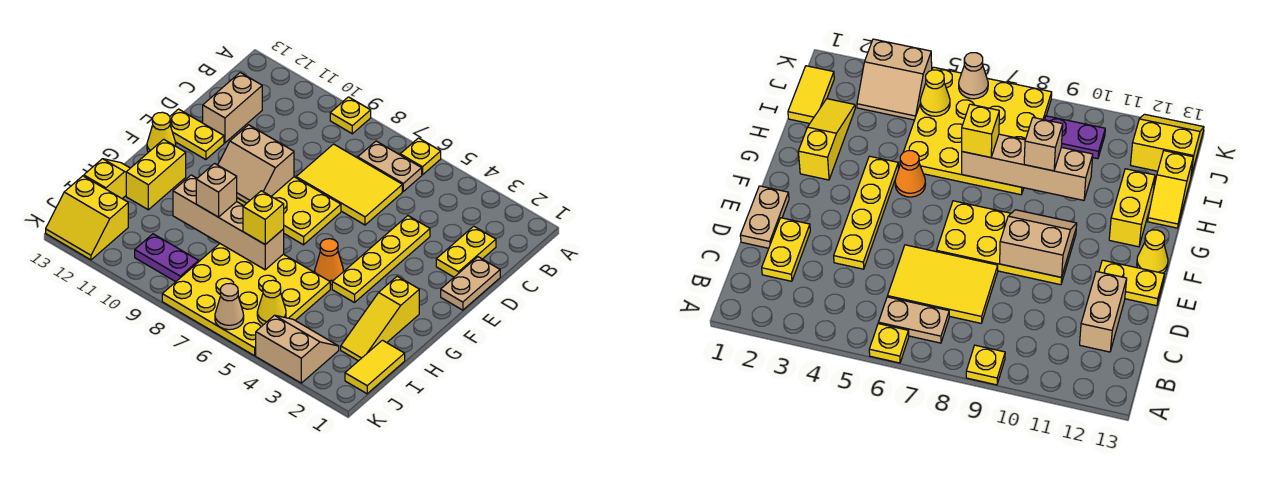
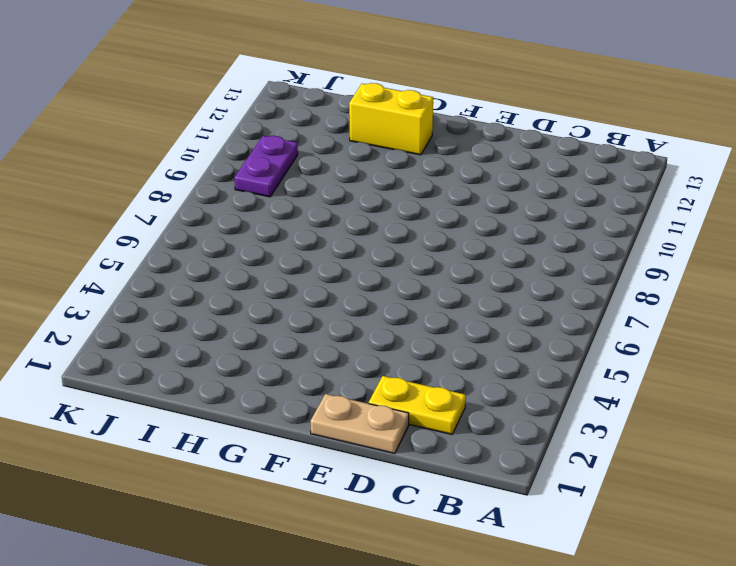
none -> yellow 1x1 plate [400,138,441,175]
none -> yellow 1x1 plate [330,97,371,134]
none -> tan 1x2 plate [358,141,422,191]

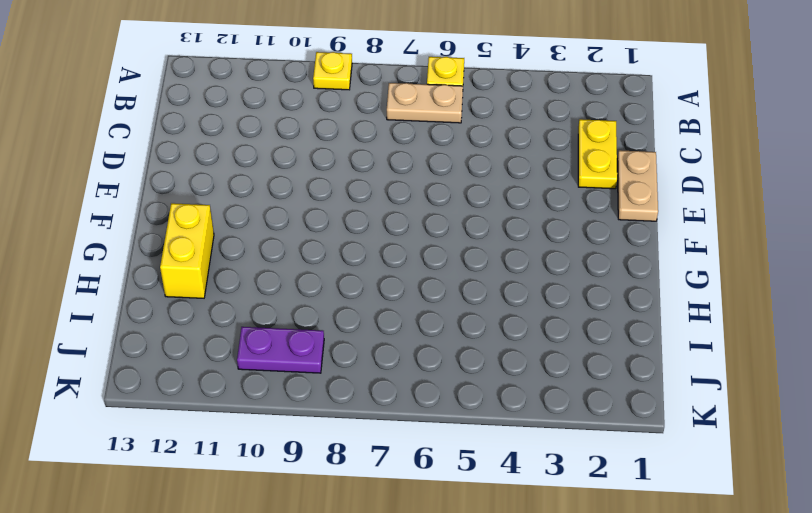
none -> yellow 2x3 tile [296,144,402,225]
none -> tan 1x2 brick [203,73,262,143]
none -> yellow 1x4 plate [332,216,430,303]

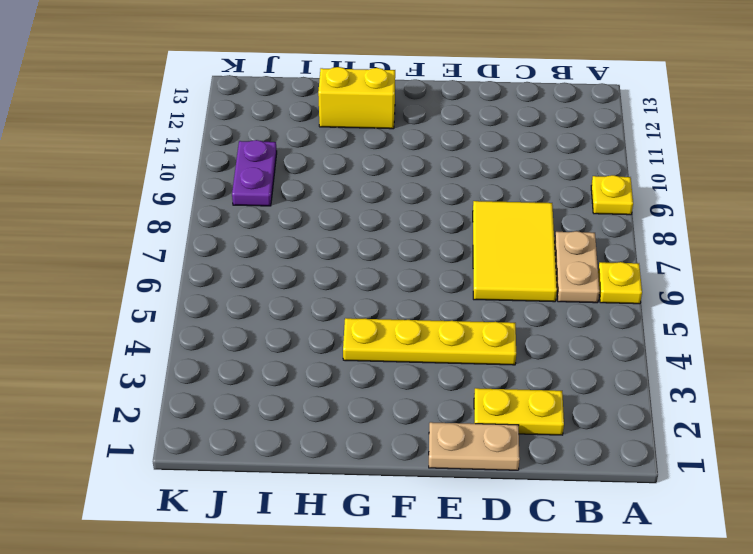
none -> tan 1x2 brick [203,73,262,143]
none -> yellow 2x4 plate [237,177,341,245]
none -> yellow 1x2 plate [170,109,224,160]

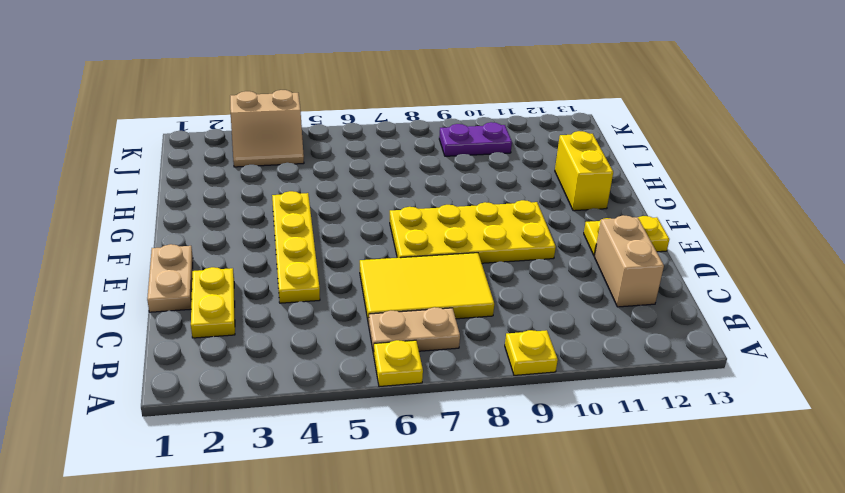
none -> yellow 1x1 cone [147,112,176,152]
none -> yellow 1x3 slope [341,276,419,361]
none -> orange 1x1 cone [315,239,343,285]

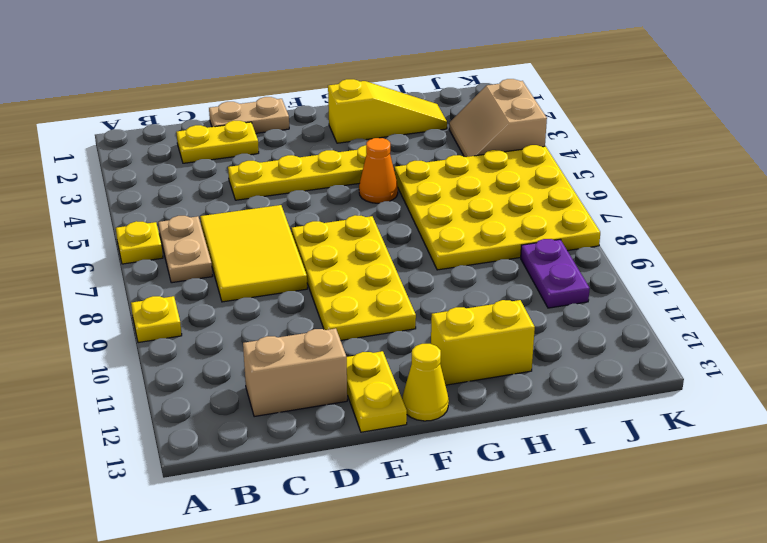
none -> yellow 1x2 slope [84,159,130,199]
none -> yellow 1x2 tile [345,340,405,394]
none -> yellow 2x2 slope [46,176,128,260]

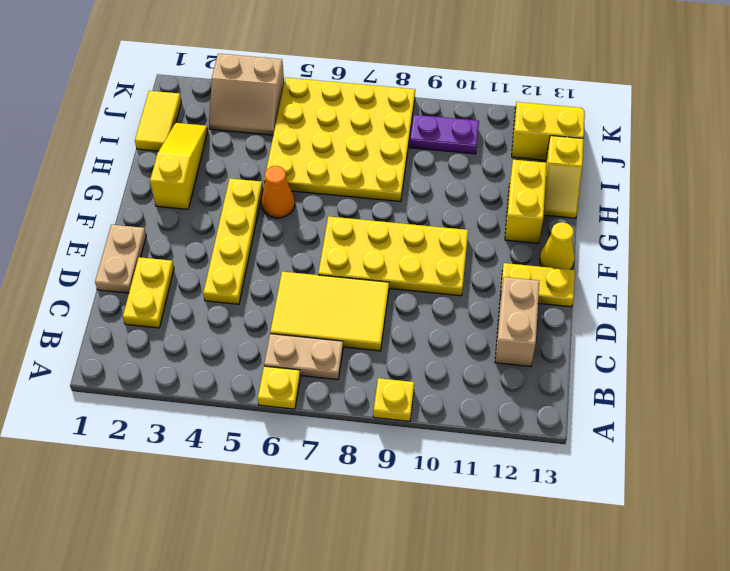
none -> tan 2x2 slope [218,125,294,203]
none -> tan 1x4 brick [173,175,284,270]
none -> yellow 1x1 cone [257,280,286,325]

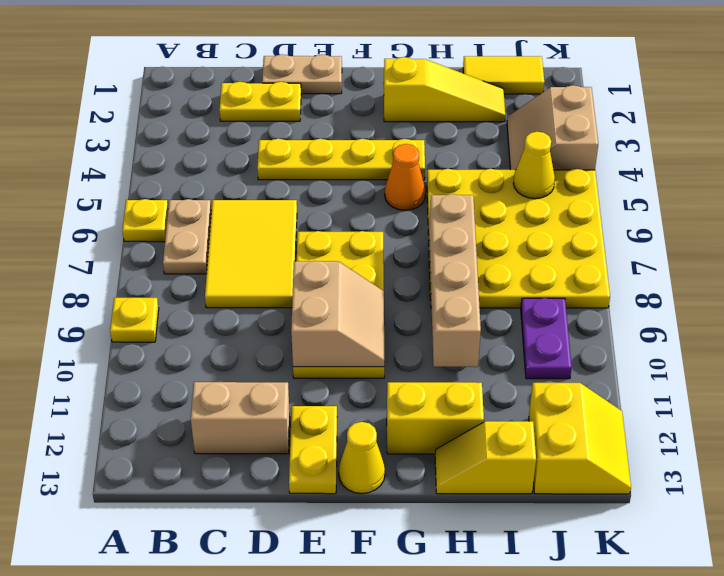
none -> tan 1x1 cone [215,283,244,330]
none -> yellow 1x1 brick [243,191,284,244]
none -> tan 1x1 brick [196,163,237,217]

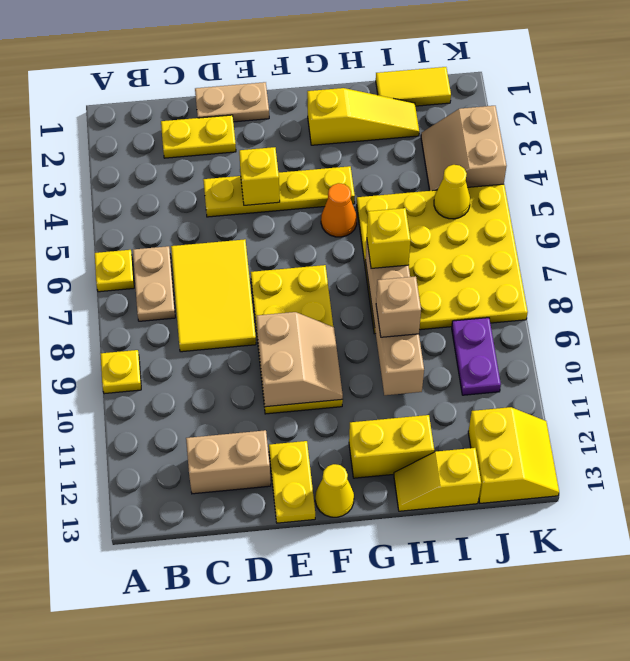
yellow 1x1 brick [239,147,280,205] -> none
none -> tan 1x1 cone [215,283,244,330]

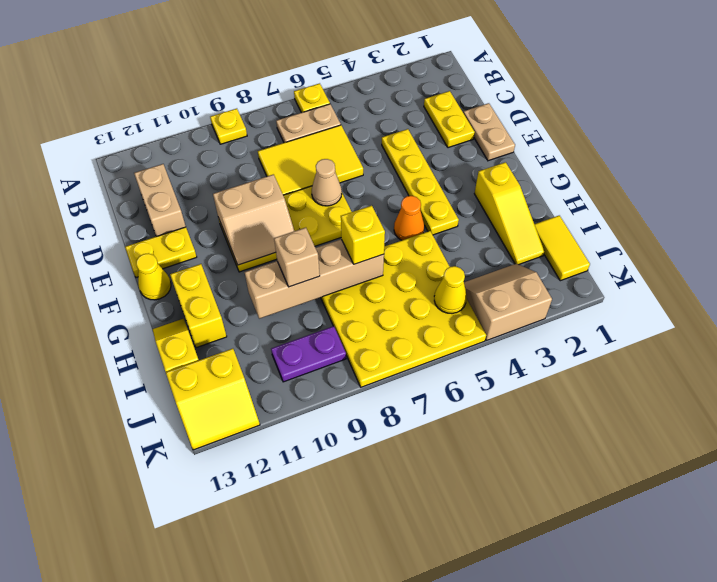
tan 1x1 cone [312,159,342,206] -> tan 1x1 cone moved to [215,283,244,330]

